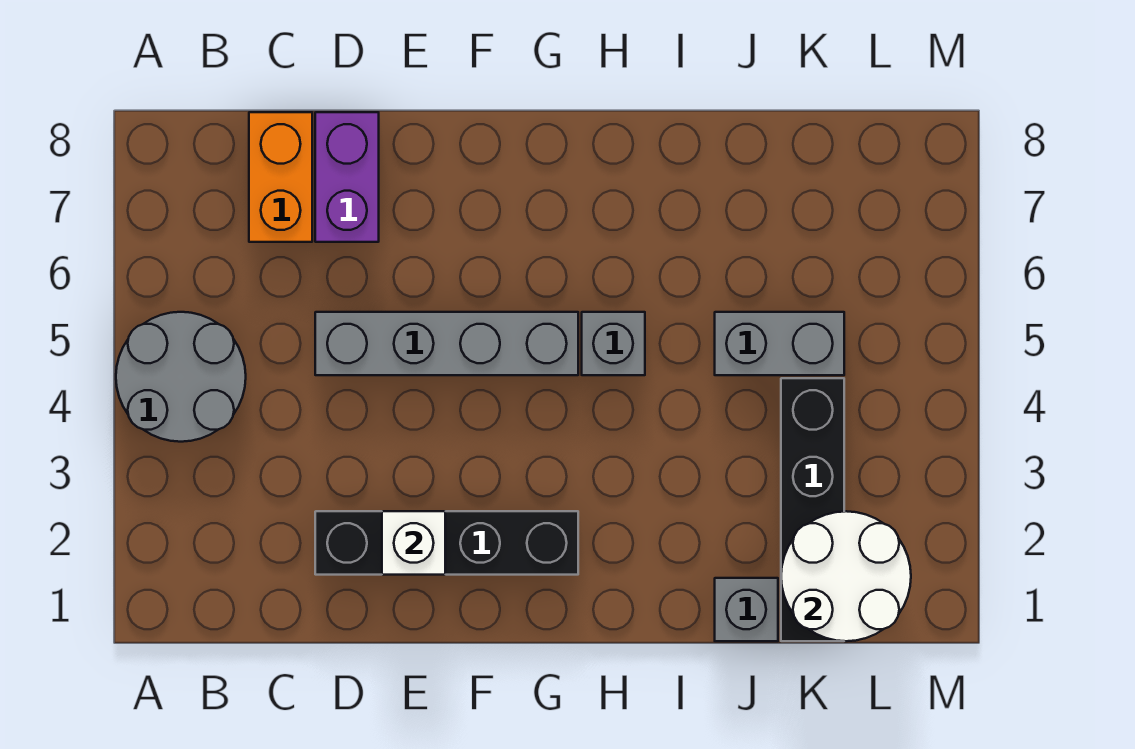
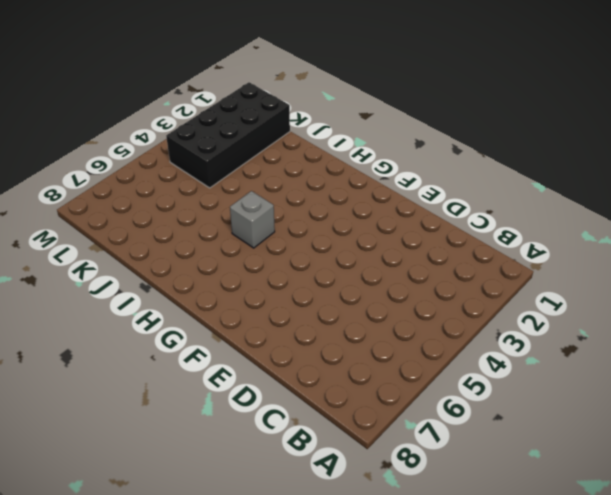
black 2x4 brick [166,82,290,188] -> black 1x4 brick [781,378,844,641]
none -> grey 2x2 round brick [116,312,246,442]
none -> orange 1x2 brick [249,112,312,242]

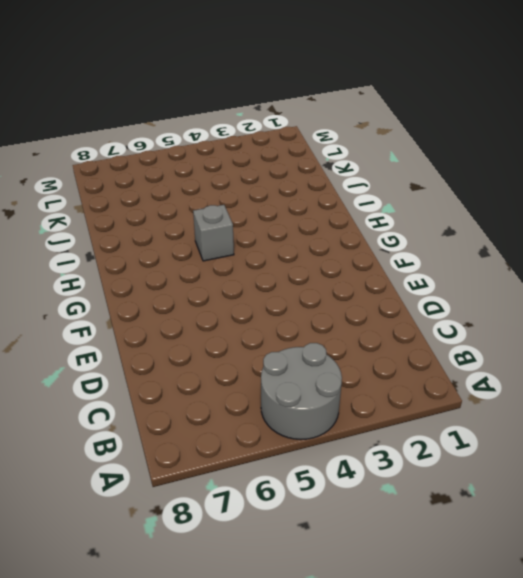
none -> orange 1x2 brick [249,112,312,242]
none -> black 1x4 brick [315,511,578,575]

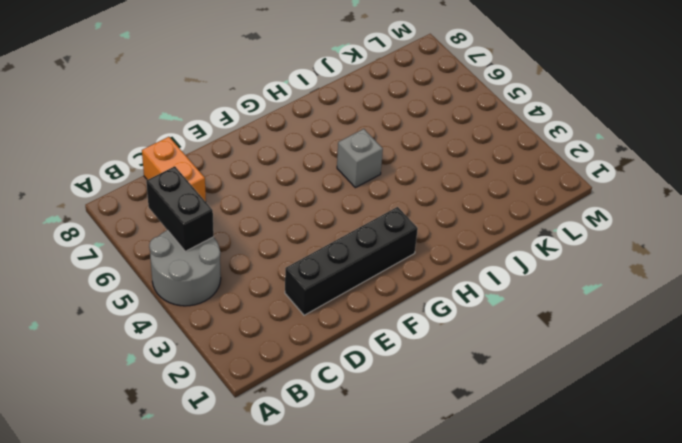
black 1x2 brick [146,166,214,251] -> none
none -> grey 1x4 brick [315,312,578,375]
none -> purple 1x2 brick [315,112,379,242]

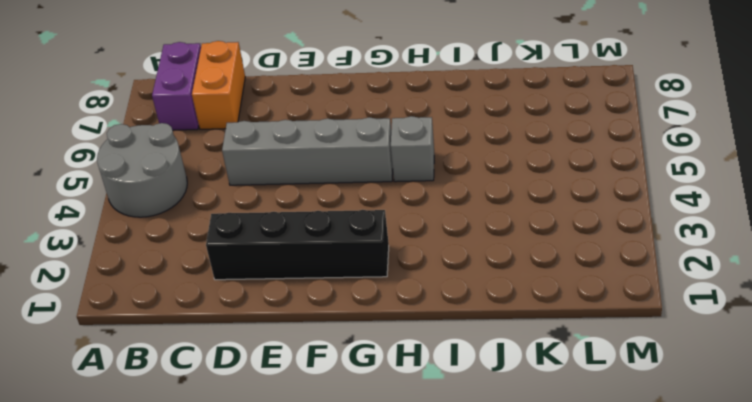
purple 1x2 brick [152,42,201,130] -> purple 1x2 brick moved to [315,112,379,242]
none -> grey 1x1 brick [715,578,778,641]
none -> grey 1x2 brick [715,312,844,375]

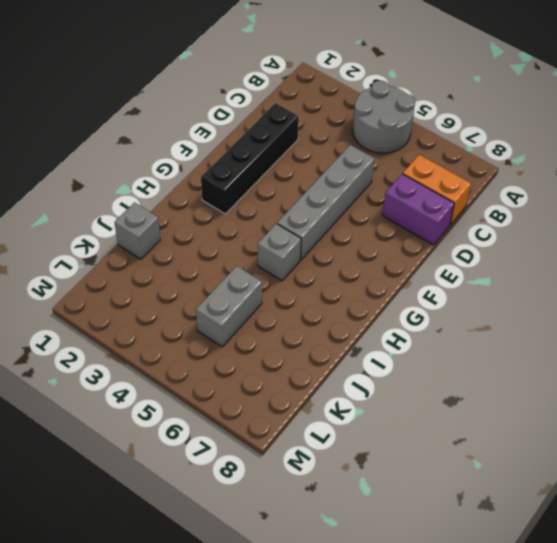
none -> black 1x4 brick [781,378,844,641]
none -> white 1x1 brick [382,511,445,575]

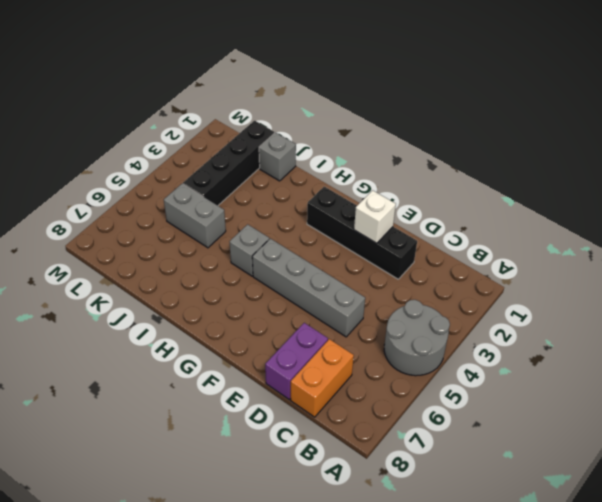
none -> white 2x2 round brick [781,511,911,641]

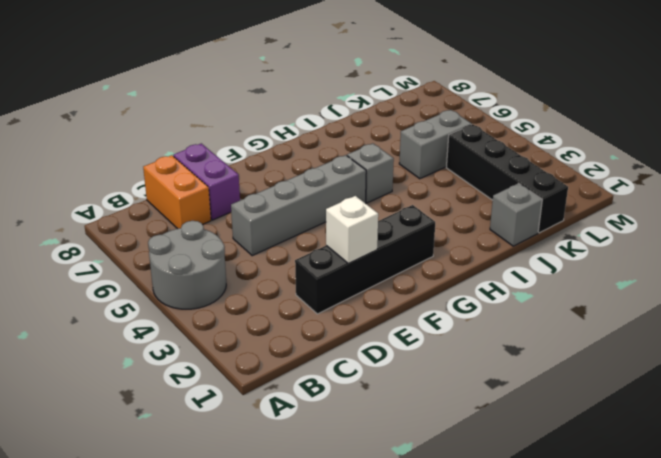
none -> white 2x2 round brick [781,511,911,641]

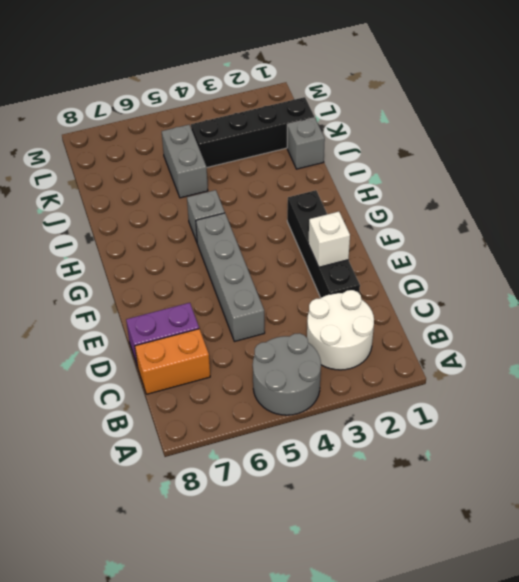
white 2x2 round brick [307,290,374,370] -> white 2x2 round brick moved to [781,511,911,641]

